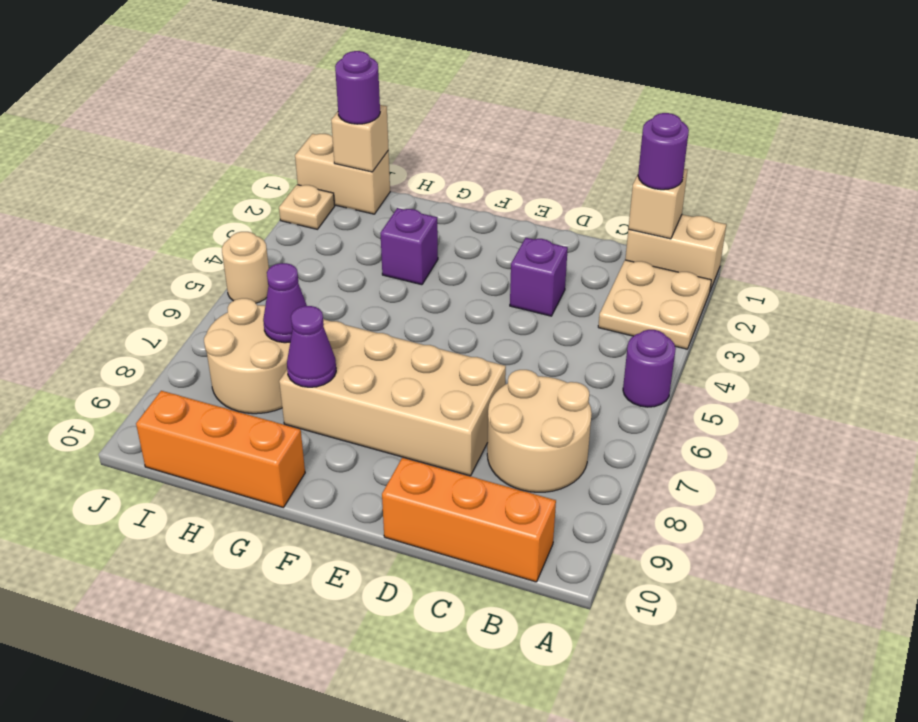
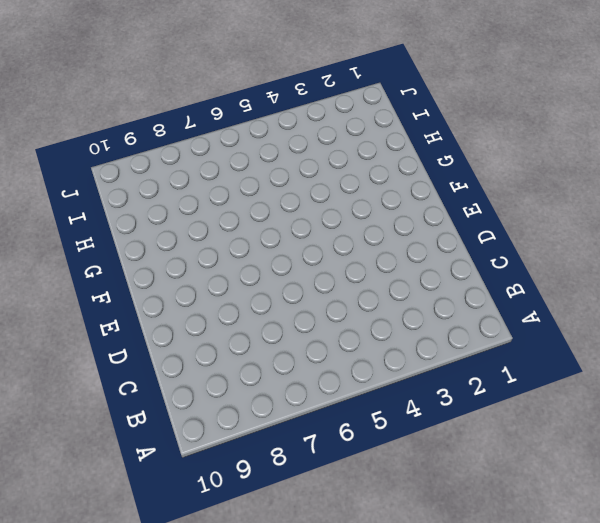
none -> tan 1x2 brick [625,215,726,290]
none -> tan 2x2 plate [598,260,711,349]
none -> purple 1x1 round brick [623,330,676,407]

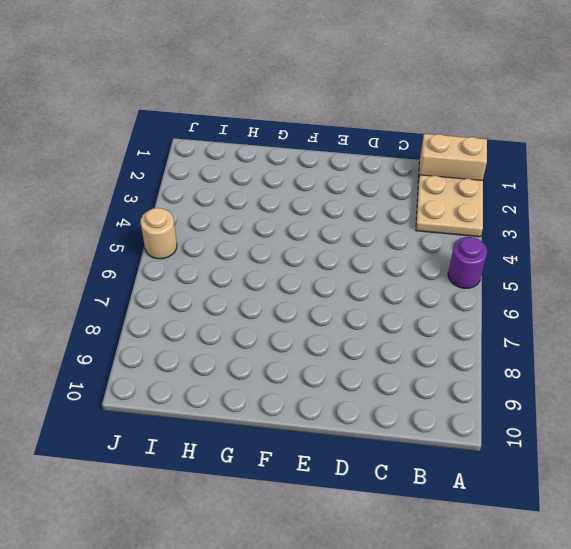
none -> tan 2x2 round brick [487,370,592,492]
none -> orange 1x3 brick [382,458,556,582]
none -> purple 1x1 brick [510,238,568,316]

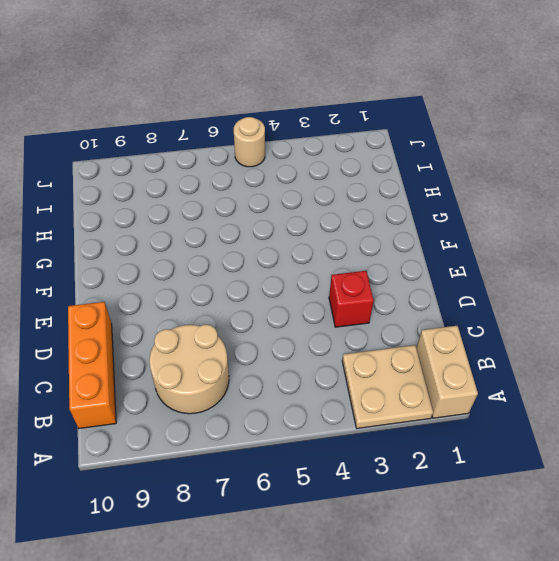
red 1x1 brick [329,271,374,327] -> purple 1x1 brick [510,238,568,316]
none -> purple 1x1 round brick [623,330,676,407]
none -> tan 2x4 brick [279,319,506,476]
none -> purple 1x1 brick [380,208,438,285]

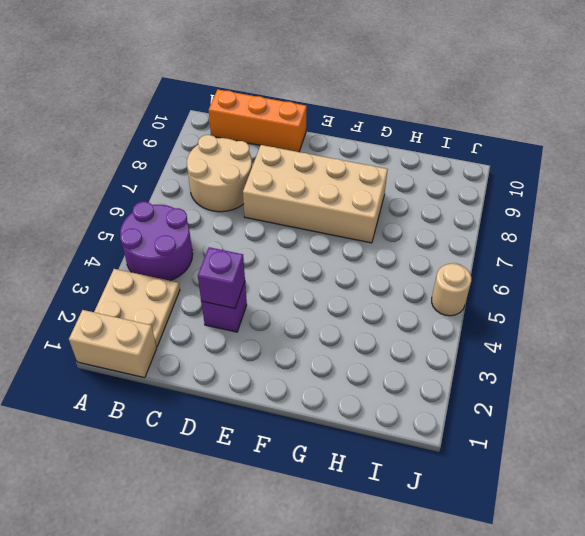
purple 2x2 round brick [120,202,193,281] -> purple 1x1 round brick [623,330,676,407]
purple 1x1 brick [198,247,245,308] -> purple 1x1 brick moved to [380,208,438,285]
none -> orange 1x3 brick [136,391,305,508]
none -> tan 2x2 round brick [204,298,290,414]
none -> tan 1x2 brick [295,134,390,214]

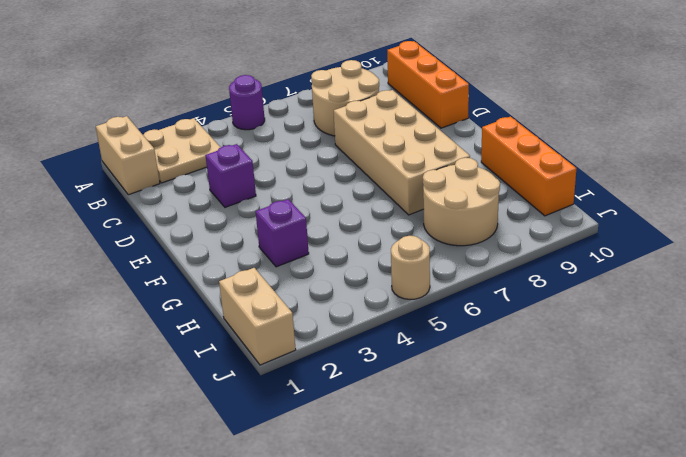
none -> tan 1x1 plate [279,185,335,229]
none -> tan 1x1 brick [628,169,688,239]
none -> purple 1x1 cone [287,306,336,387]

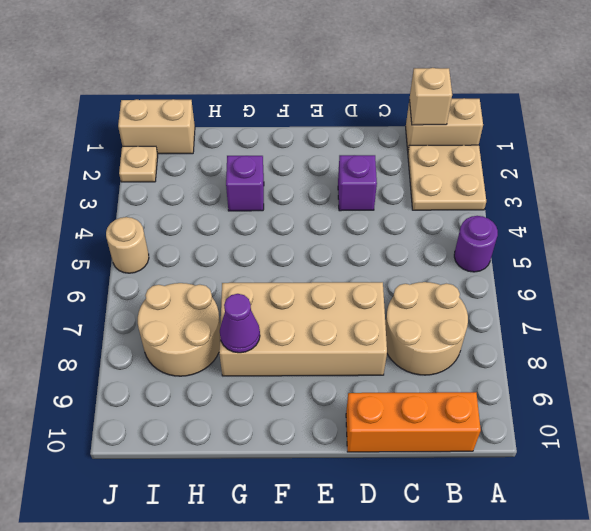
none -> orange 1x3 brick [136,391,305,508]
none -> purple 1x1 cone [263,263,307,343]
none -> tan 1x1 brick [331,105,389,172]

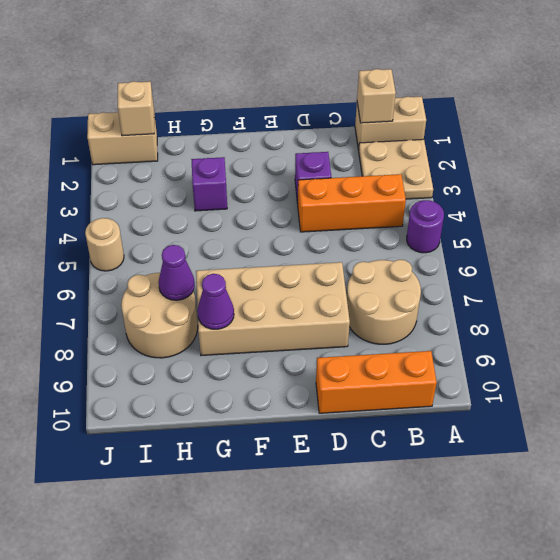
orange 1x3 brick [298,174,406,232] -> orange 1x3 brick moved to [136,391,305,508]
none -> tan 1x1 plate [279,185,335,229]
none -> purple 1x1 round brick [638,113,689,190]
none -> purple 1x1 round brick [335,51,380,124]

